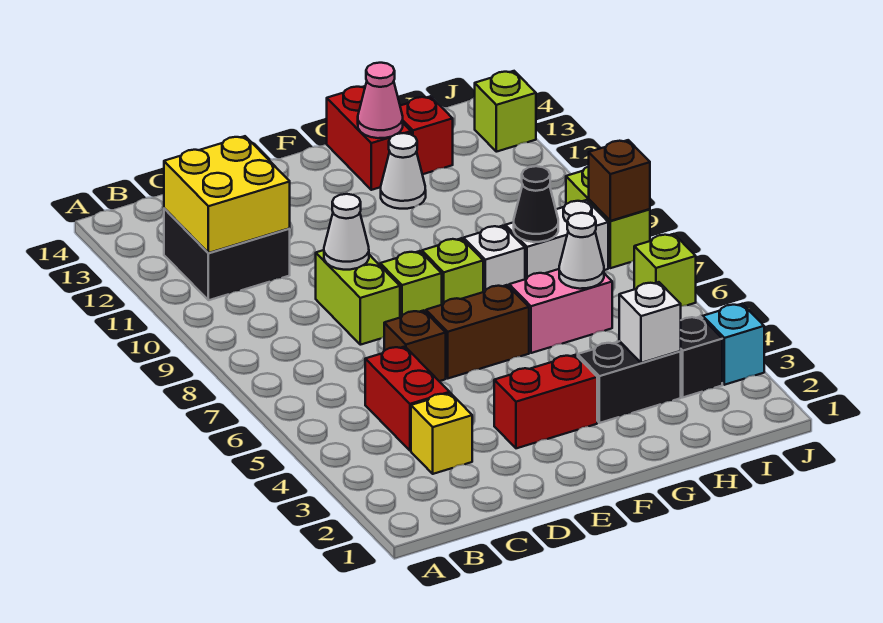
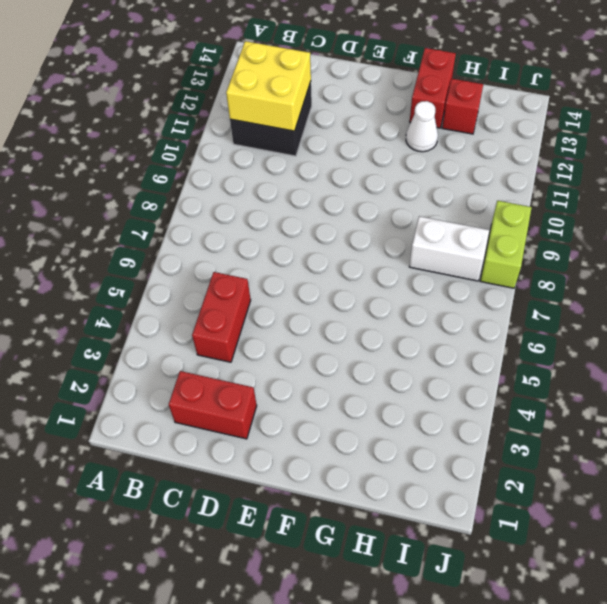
red 1x2 brick [169,371,257,439] -> red 1x2 brick moved to [494,355,597,448]
none -> yellow 1x1 brick [411,393,472,474]
none -> brown 1x1 brick [384,310,446,381]
none -> lime 1x2 brick [316,250,400,345]

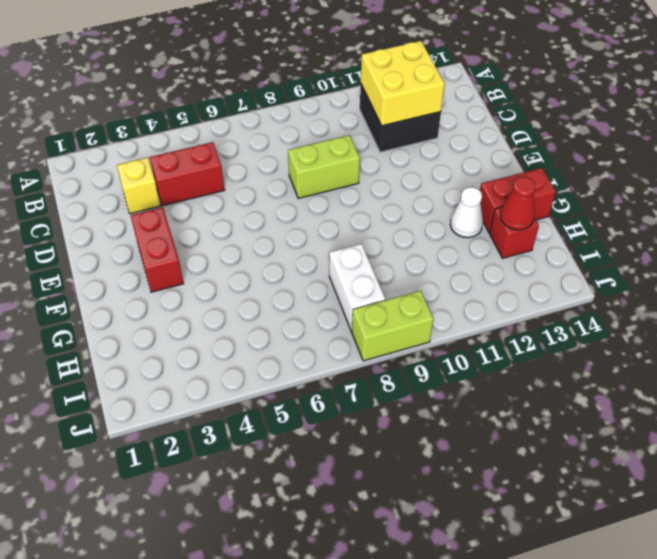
red 1x1 cone [500,177,536,230] -> none
none -> brown 1x1 brick [384,310,446,381]
none -> brown 1x2 brick [426,285,529,378]
none -> lime 1x1 brick [380,251,442,317]

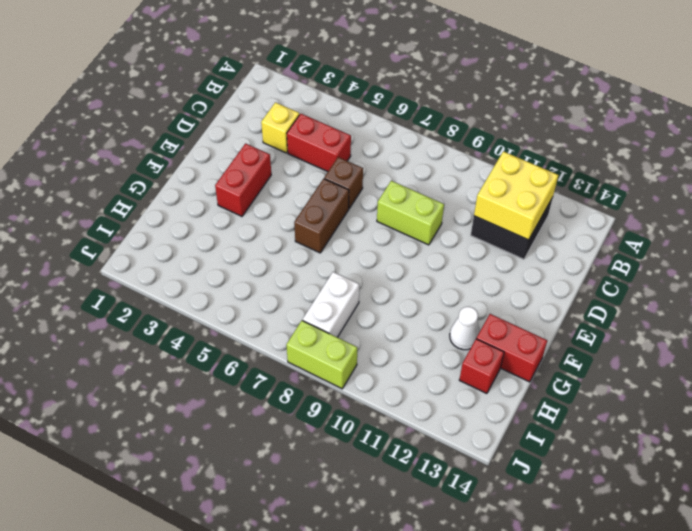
none -> lime 1x1 brick [380,251,442,317]
none -> lime 1x1 brick [422,238,483,305]
none -> black 1x2 brick [578,341,681,423]

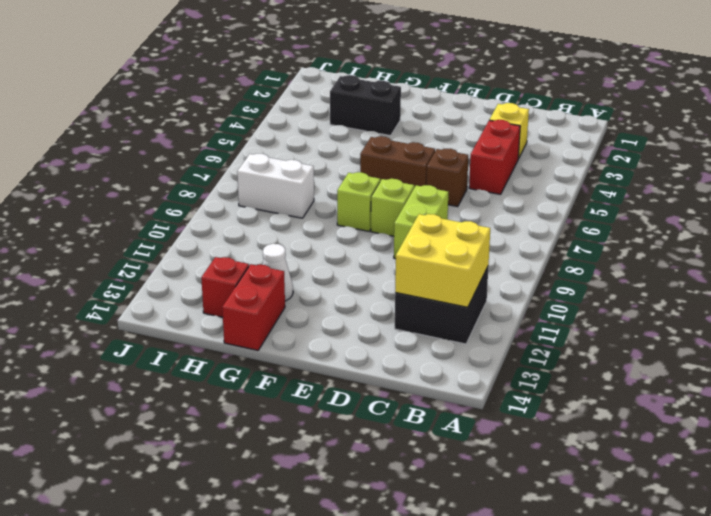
none -> red 1x2 brick [494,355,597,448]
none -> pink 1x2 brick [509,269,612,353]
none -> white 1x1 brick [464,226,525,292]

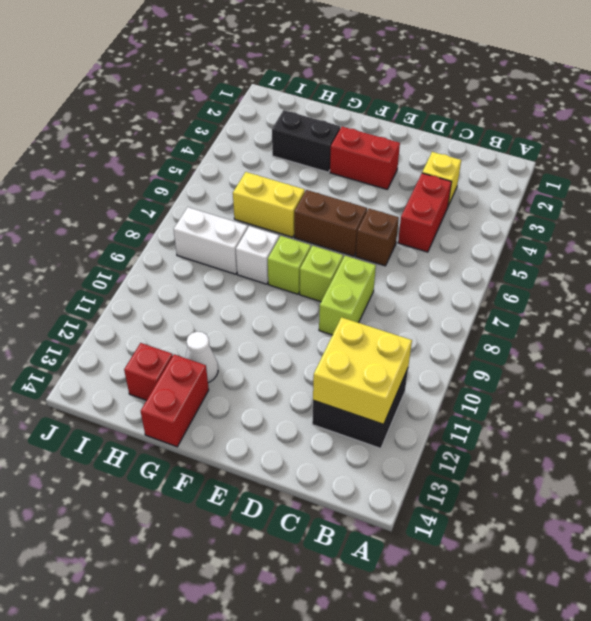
yellow 1x2 brick [233,172,305,237] -> pink 1x2 brick [509,269,612,353]
none -> black 1x1 brick [681,317,722,397]
none -> cyan 1x1 brick [703,304,764,385]
none -> lime 1x1 brick [634,234,696,306]

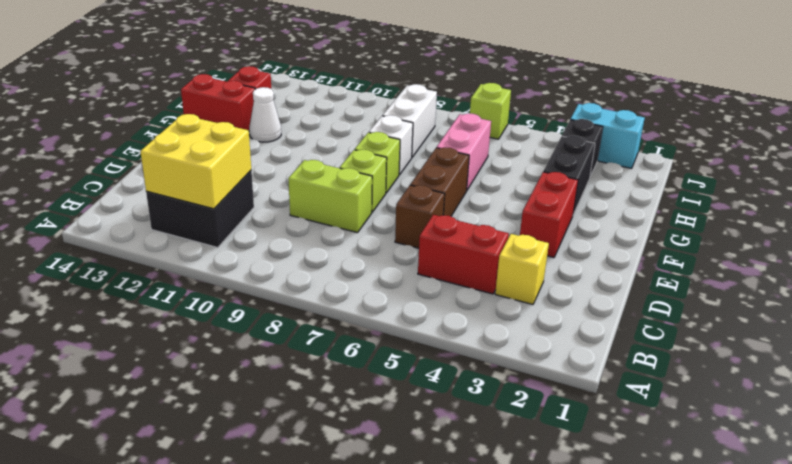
cyan 1x2 brick [570,103,645,168] -> cyan 1x1 brick [703,304,764,385]
none -> lime 1x2 brick [566,166,650,268]
none -> lime 1x1 brick [475,71,536,152]
none -> white 1x1 cone [324,194,369,270]

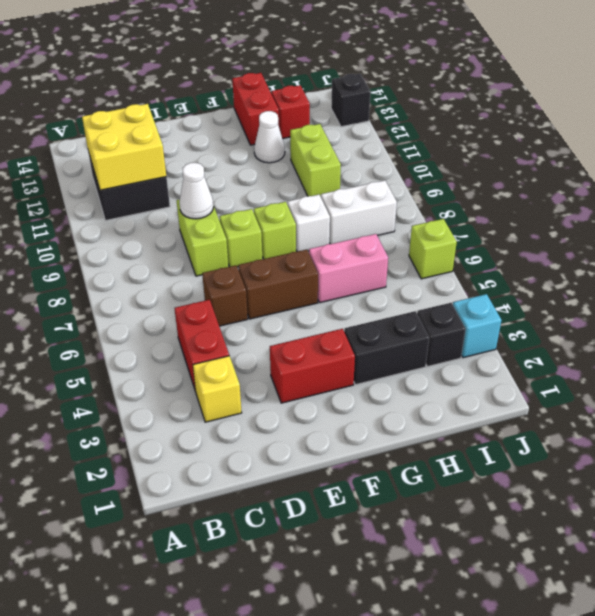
lime 1x2 brick [290,124,341,197] -> lime 1x2 brick moved to [566,166,650,268]
black 1x1 brick [331,74,371,127] -> lime 1x1 brick [475,71,536,152]
none -> pink 1x1 cone [358,63,403,138]
none -> white 1x1 brick [619,282,681,363]
none -> white 1x1 cone [559,213,604,289]

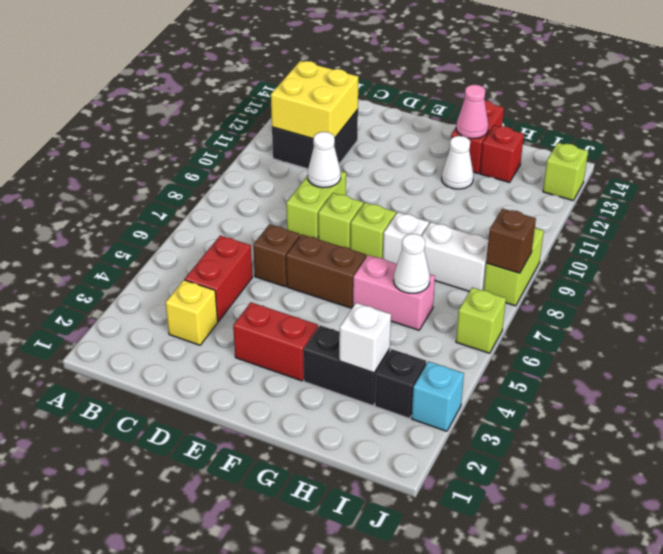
none -> black 1x1 cone [514,166,558,242]

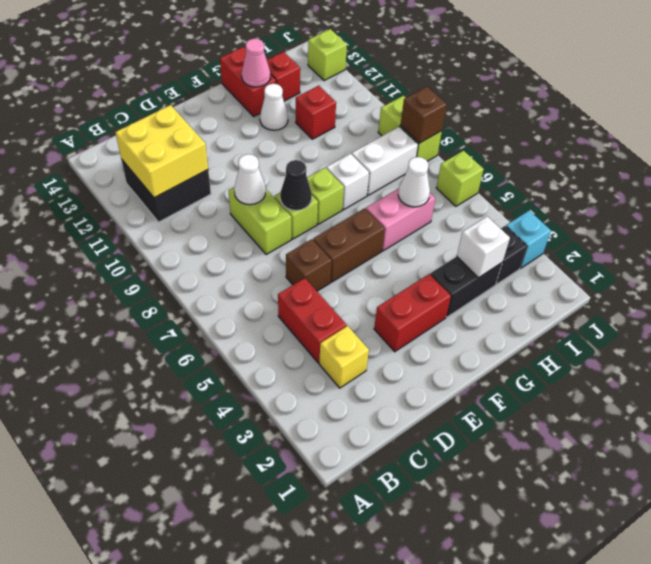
black 1x1 cone [280,160,312,210] -> black 1x1 cone moved to [514,166,558,242]
red 1x1 brick [296,86,336,139] -> none

